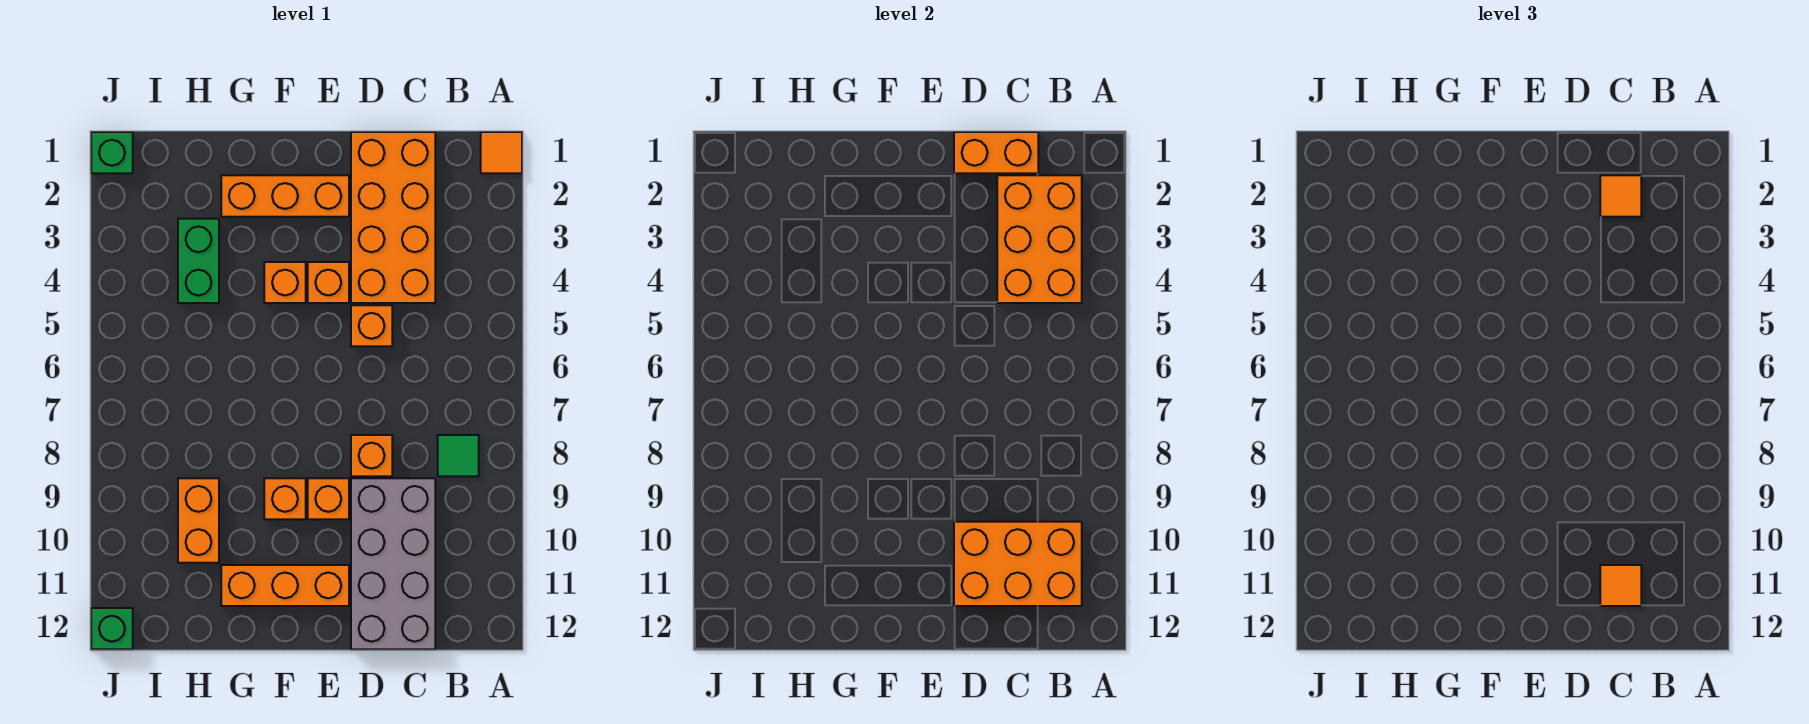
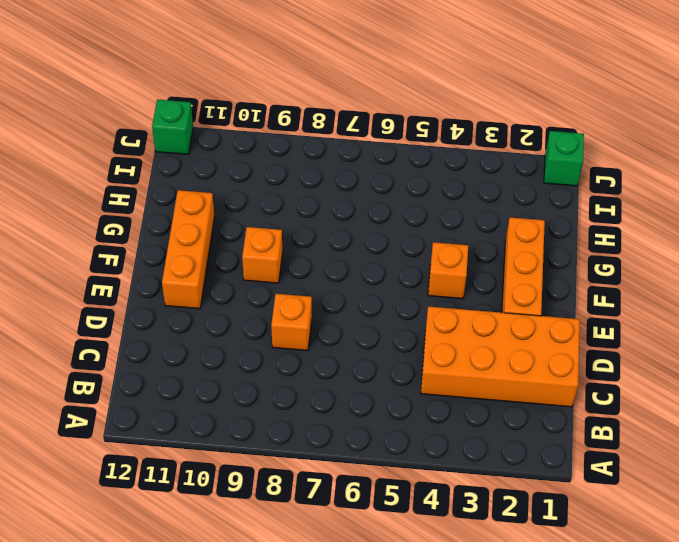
none -> orange 1x1 tile [481,132,522,173]
none -> green 1x1 tile [438,435,479,476]
none -> grey 2x4 brick [351,478,435,649]

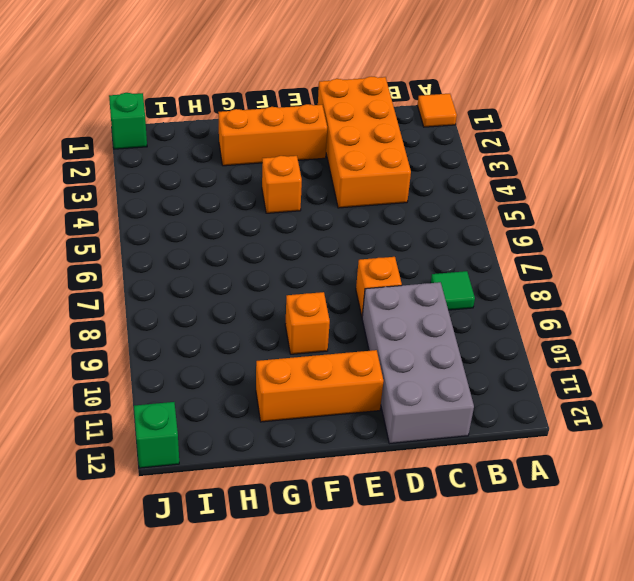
none -> orange 1x1 brick [351,305,392,346]
none -> orange 1x1 brick [308,262,349,303]
none -> orange 1x1 brick [308,478,349,519]

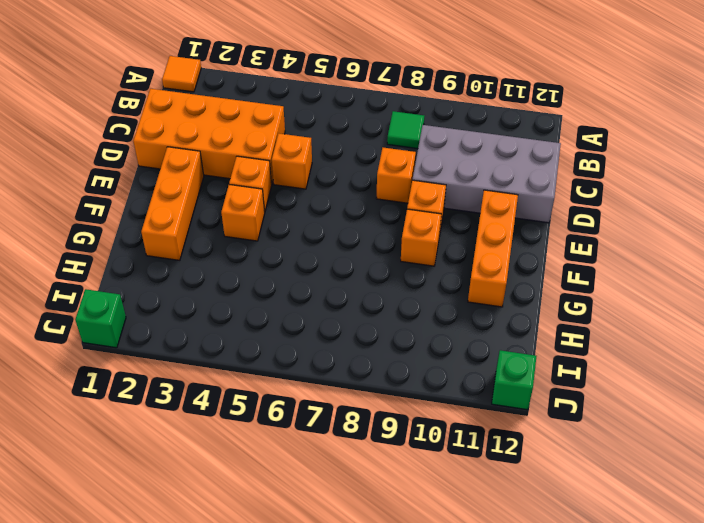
none -> green 1x2 brick [178,219,219,303]
none -> orange 1x2 brick [178,478,219,563]
none -> orange 2x3 brick [997,175,1082,303]

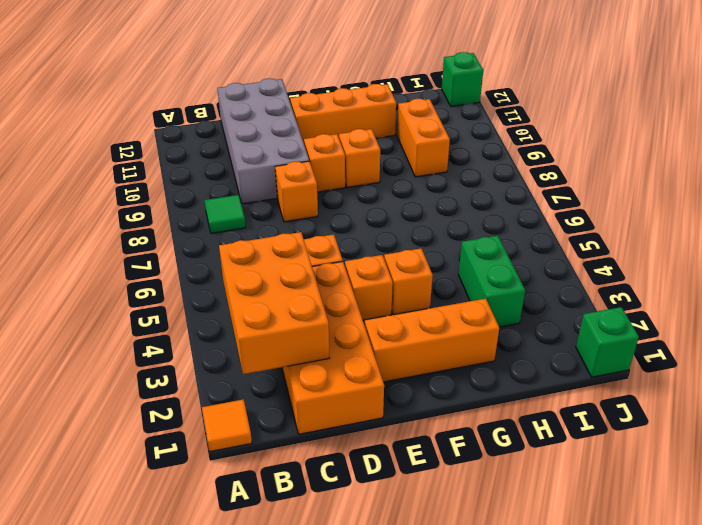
none -> orange 2x3 brick [954,522,1082,606]
none -> orange 1x2 brick [954,132,1038,173]
none -> orange 1x1 tile [1600,175,1641,217]

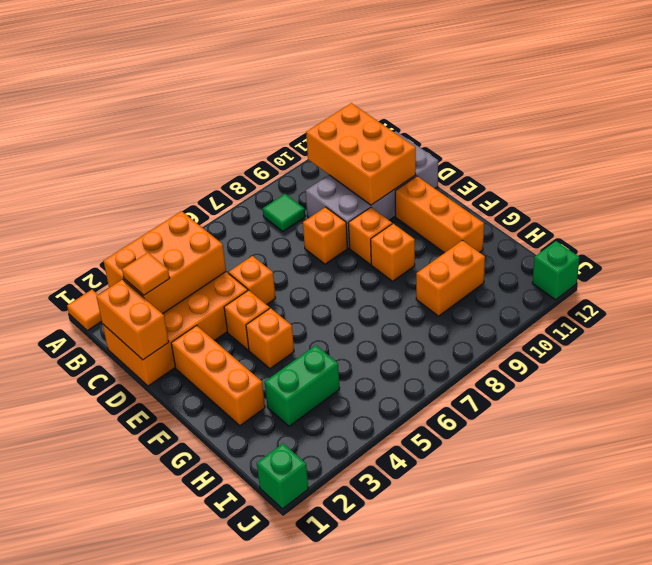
none -> orange 1x1 tile [1600,565,1641,606]

